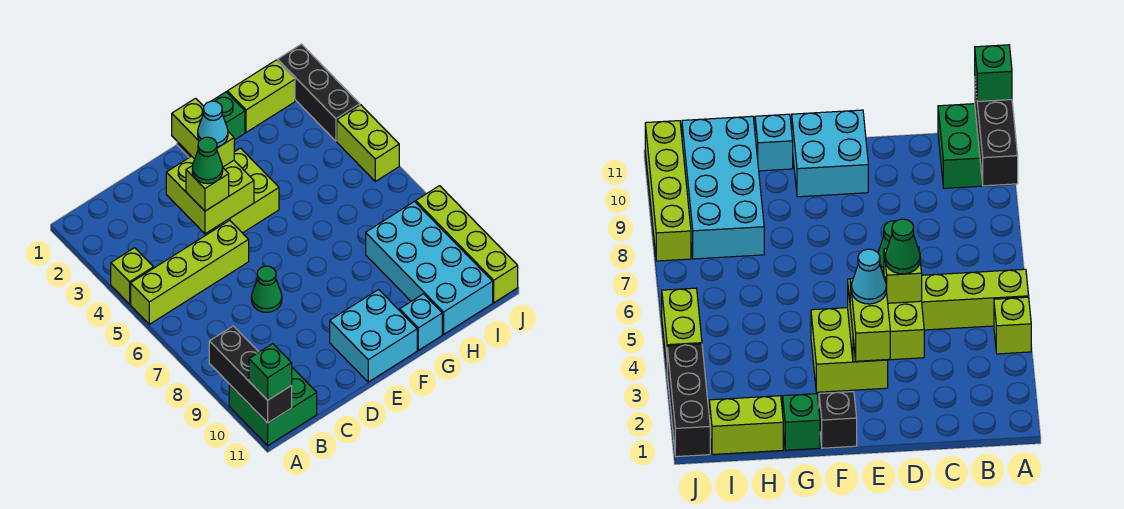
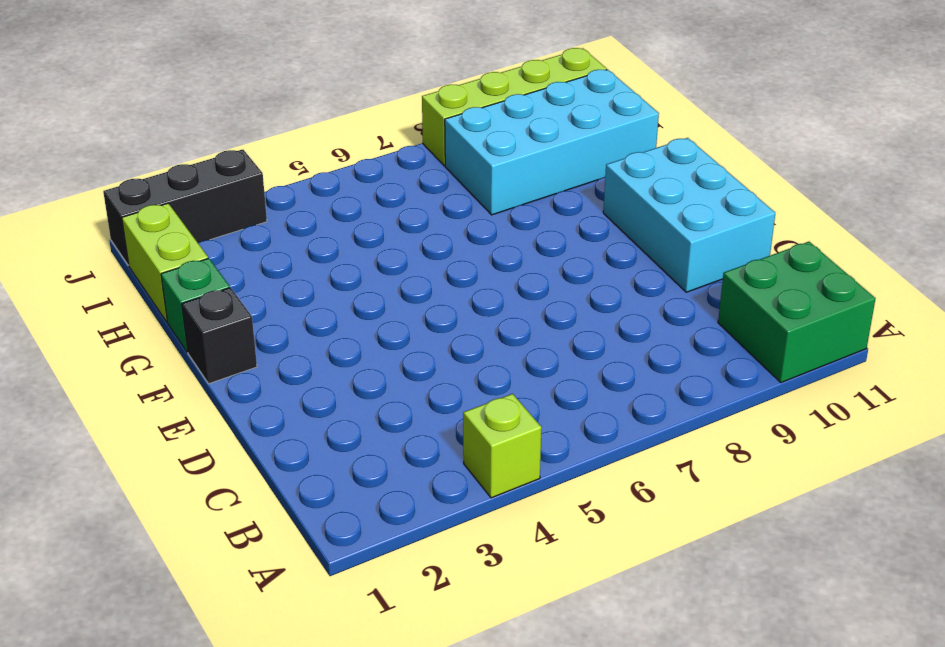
cyan 2x3 brick [603,138,775,292] -> cyan 2x2 brick [330,290,417,382]
none -> lime 1x4 brick [131,220,249,324]
none -> green 1x1 cone [251,266,282,312]
none -> lime 2x2 brick [217,148,279,233]

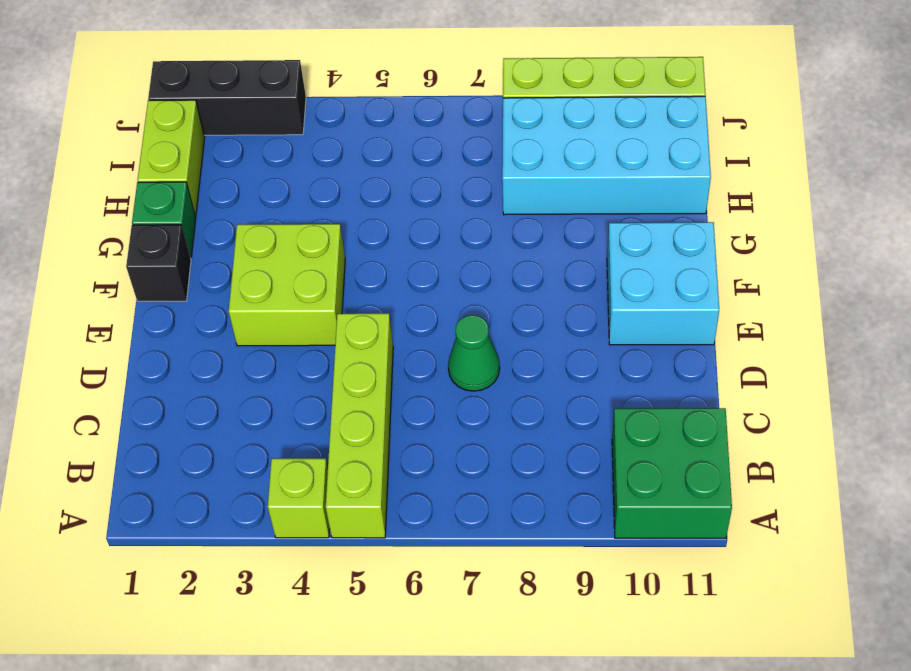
none -> cyan 1x1 brick [400,294,442,350]
none -> lime 1x2 brick [337,105,399,181]
none -> black 1x3 brick [209,326,292,423]

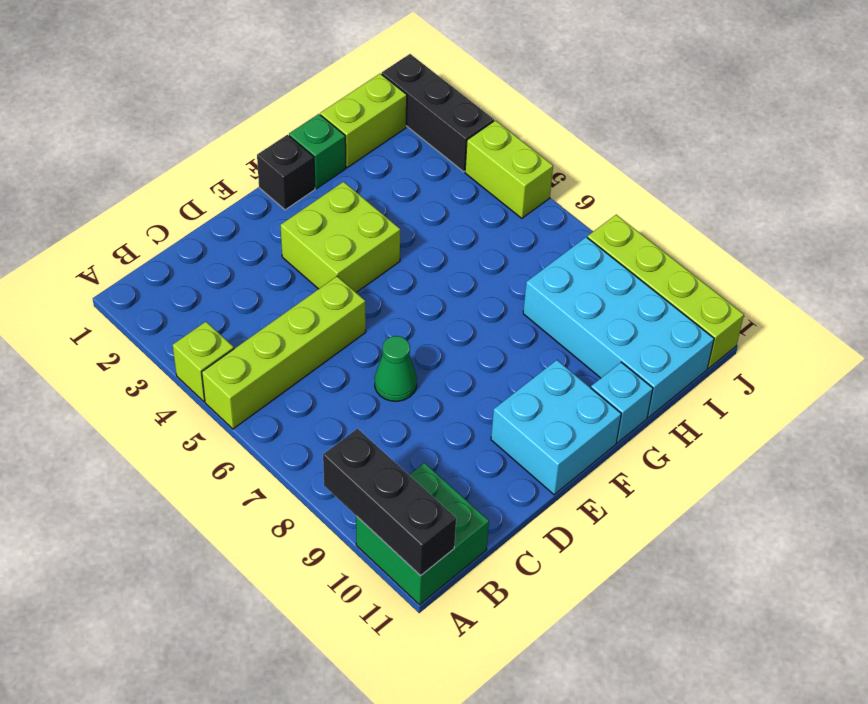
none -> lime 2x2 brick [166,156,254,234]
none -> green 1x1 brick [249,344,292,400]
none -> lime 1x1 brick [186,165,229,211]

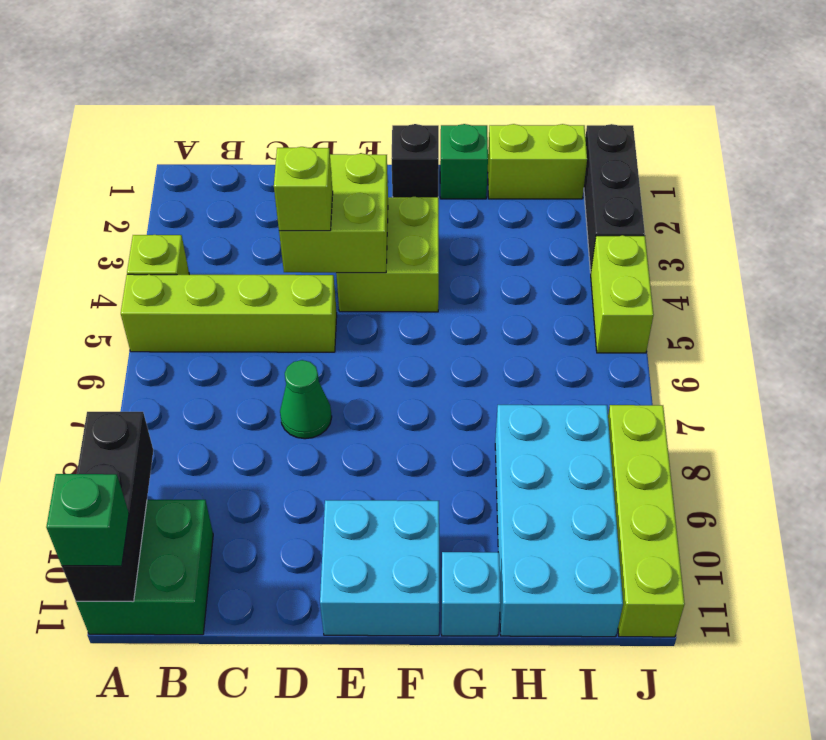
none -> lime 1x2 brick [172,98,234,167]
none -> green 1x1 cone [192,137,223,184]
none -> cyan 1x1 cone [198,101,228,147]

